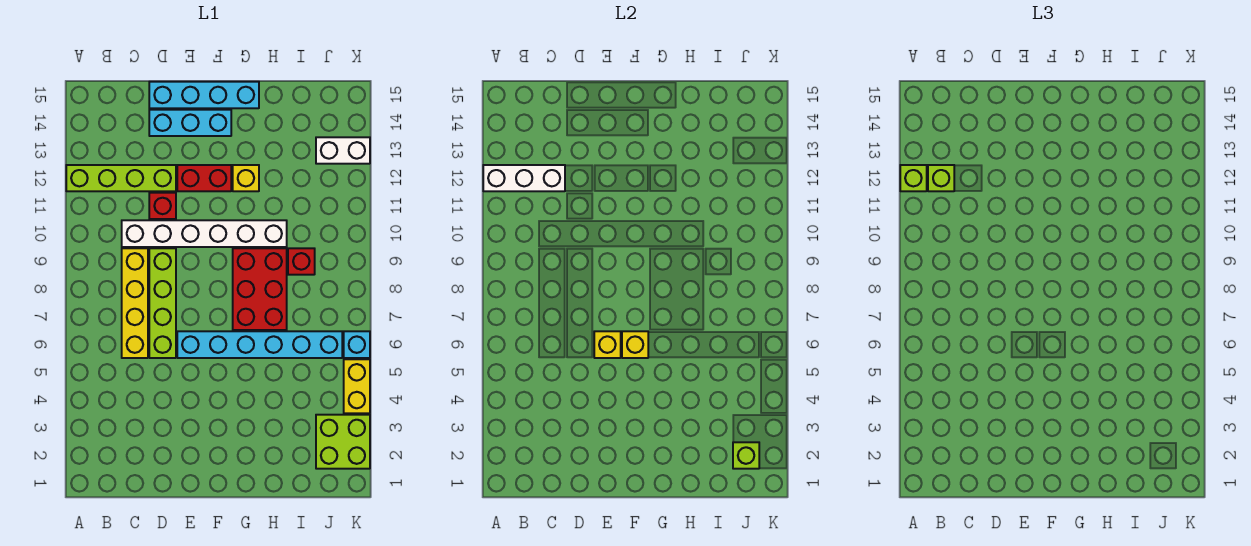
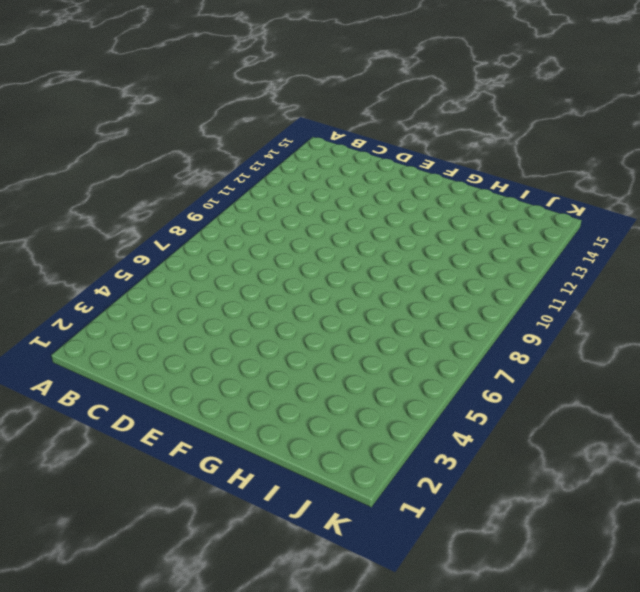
none -> lime 1x4 brick [66,165,176,191]
none -> yellow 1x4 brick [122,248,148,358]
none -> white 1x6 brick [122,220,287,247]

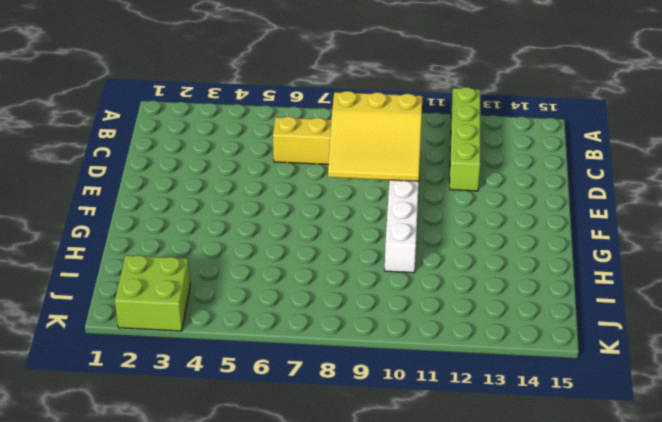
yellow 3x3 slope [328,91,423,181] -> none
none -> lime 1x4 brick [149,248,176,358]
none -> red 1x1 brick [149,193,176,219]
none -> cyan 1x3 brick [149,110,231,136]

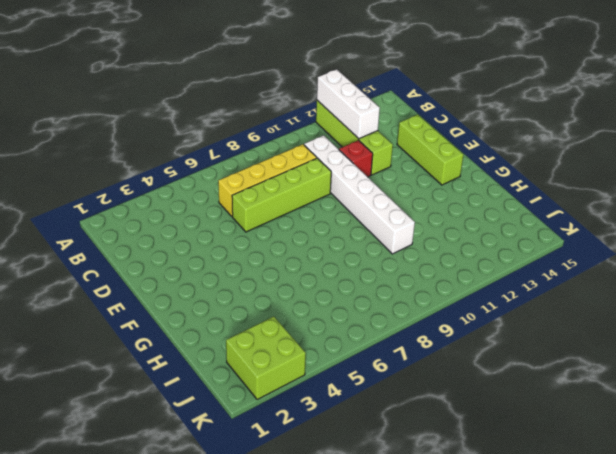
lime 1x3 brick [397,115,463,185] -> cyan 1x3 brick [149,110,231,136]
none -> cyan 1x4 brick [149,82,259,108]
none -> cyan 1x6 brick [177,331,342,358]
none -> red 1x2 brick [177,165,231,191]

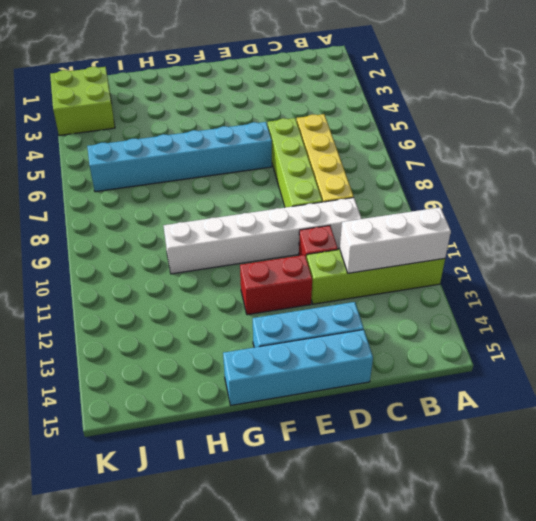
none -> red 2x3 brick [233,248,287,330]
none -> yellow 1x1 brick [233,165,259,191]
none -> red 1x1 brick [288,248,315,275]

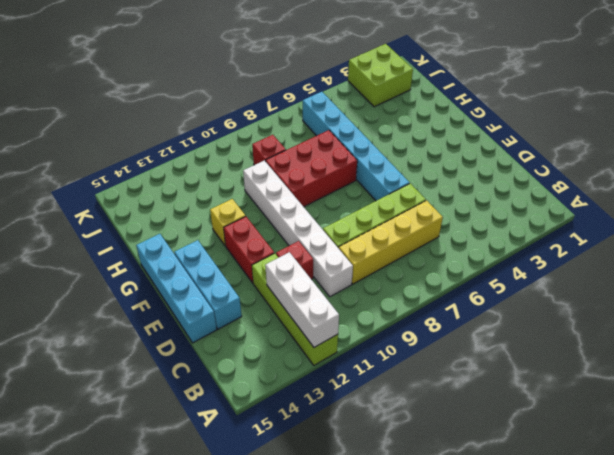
none -> white 1x2 brick [316,137,370,164]
none -> yellow 1x2 brick [344,359,370,413]
none -> cyan 1x1 brick [344,331,370,358]

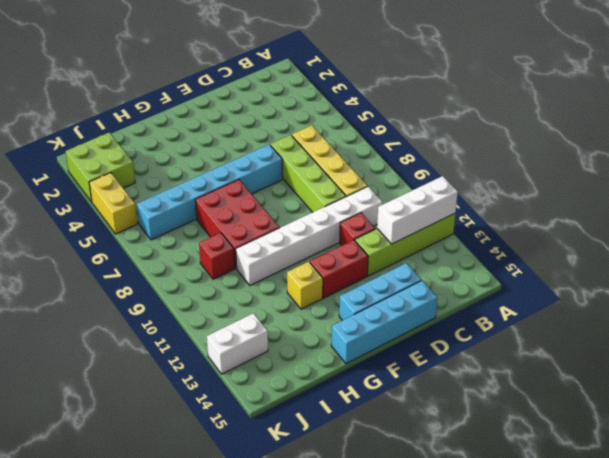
none -> cyan 1x1 brick [344,331,370,358]
none -> yellow 1x1 brick [594,331,621,358]
none -> yellow 1x1 brick [622,331,648,358]

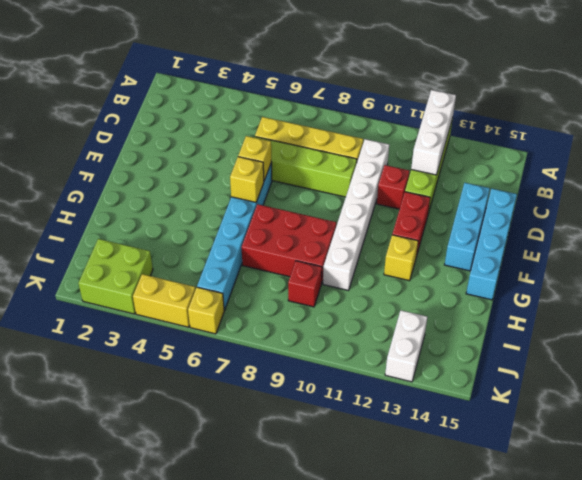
yellow 1x1 brick [188,287,224,334] -> cyan 1x1 brick [344,331,370,358]
none -> lime 1x1 brick [733,442,759,469]
none -> lime 1x1 brick [900,165,927,191]
none -> lime 1x1 brick [928,165,954,191]

